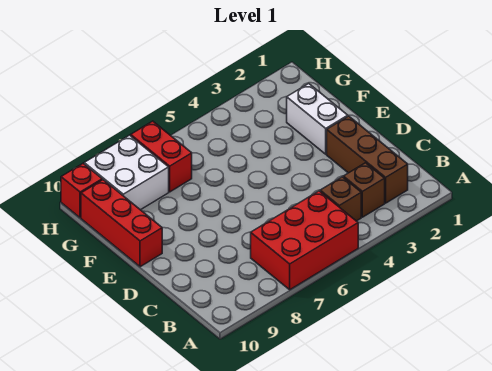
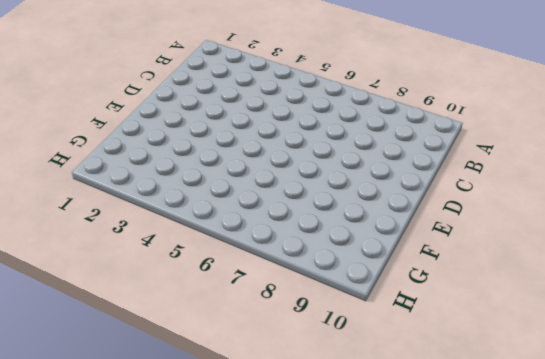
none -> red 2x3 brick [251,191,358,290]
none -> brown 1x3 brick [327,116,408,203]

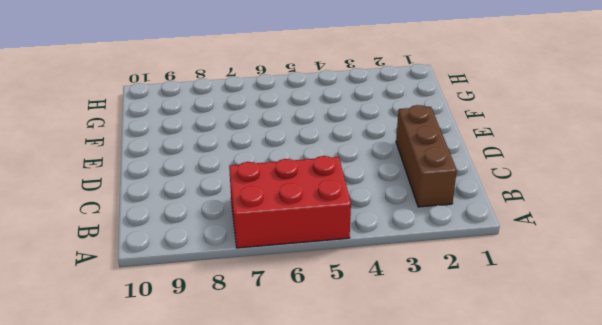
none -> brown 1x1 brick [343,163,385,217]
none -> brown 1x1 brick [320,177,361,221]

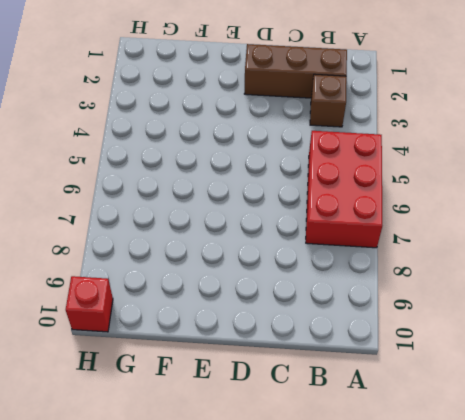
none -> brown 1x1 brick [320,177,361,221]
none -> white 1x2 brick [287,84,348,154]

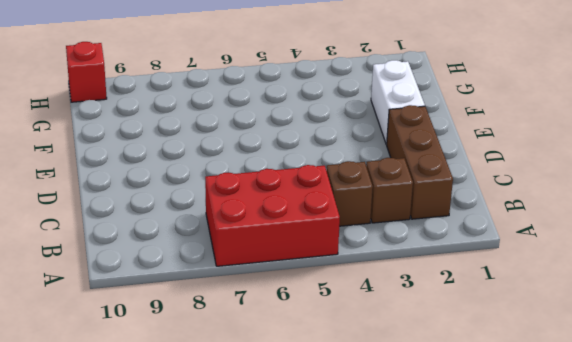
none -> red 1x3 brick [81,180,162,267]
none -> red 1x2 brick [131,121,192,192]

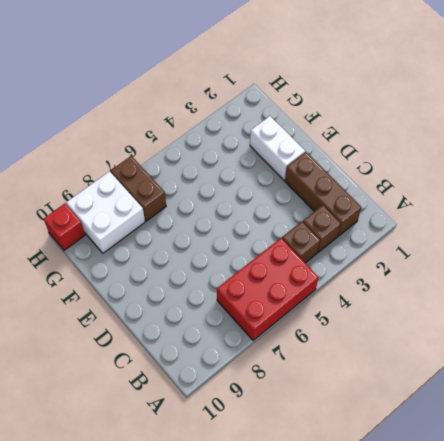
brown 1x2 brick [111,156,166,221] -> red 1x2 brick [131,121,192,192]
none -> red 1x3 brick [81,180,162,267]

